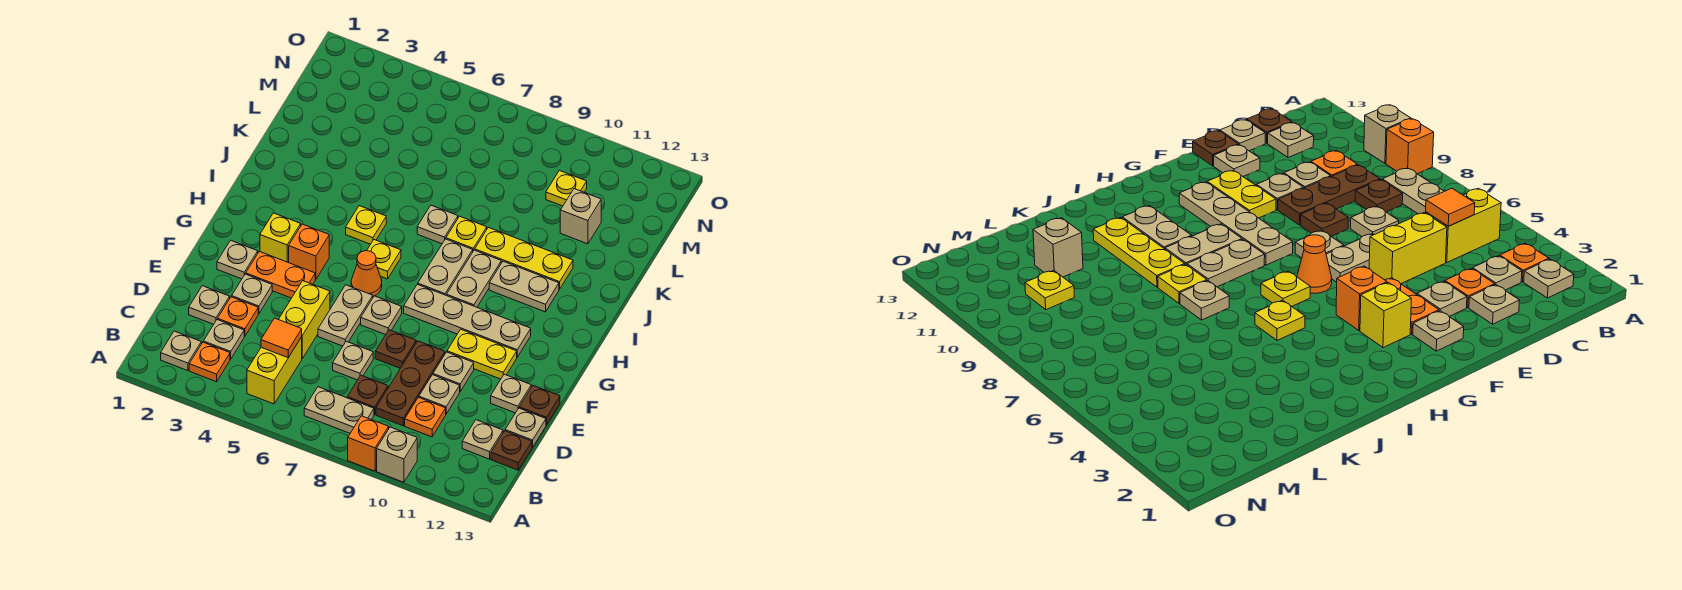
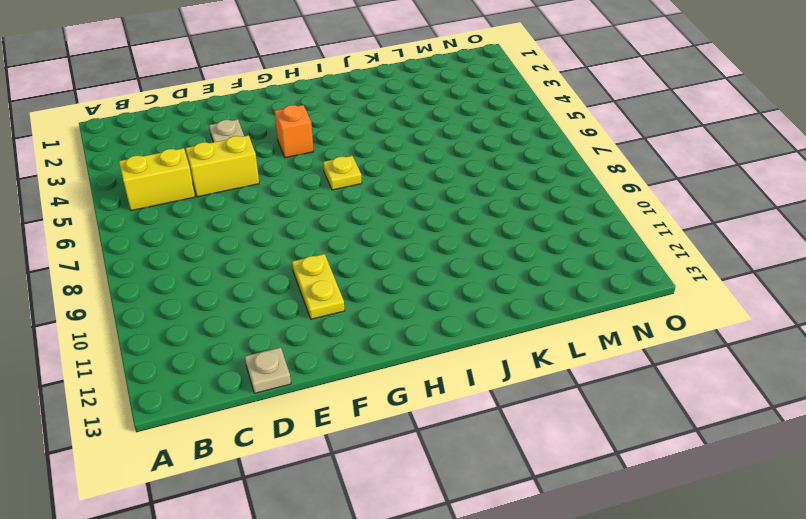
none -> orange 1x1 brick [348,416,389,471]
none -> tan 1x1 brick [377,427,417,482]
none -> tan 1x1 plate [161,331,201,371]
none -> orange 1x1 plate [189,342,230,382]

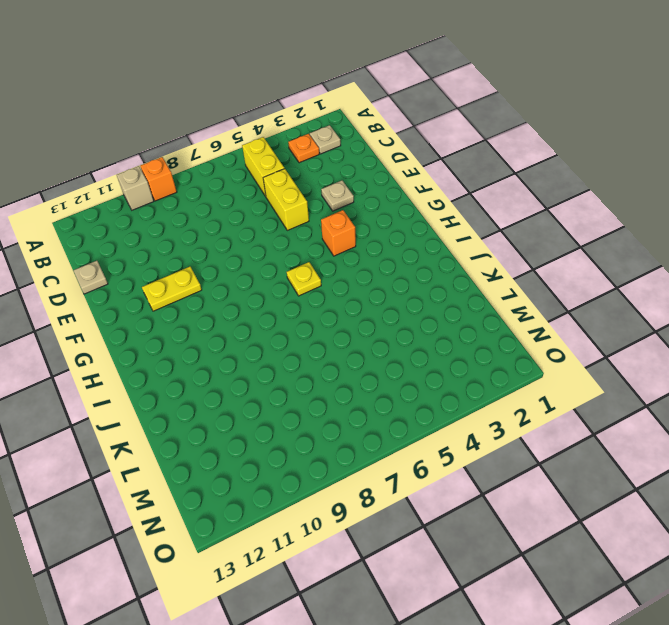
none -> tan 1x2 plate [304,387,374,433]
none -> tan 1x1 plate [203,320,244,359]
none -> brown 1x1 plate [347,375,388,415]
none -> brown 1x3 plate [376,341,445,426]

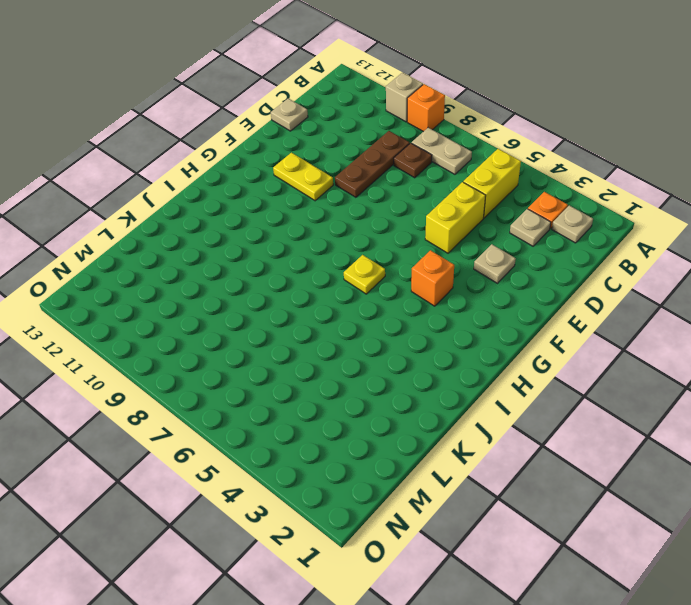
none -> orange 1x1 plate [405,397,446,437]
none -> tan 1x1 plate [462,420,503,459]
none -> brown 1x1 plate [491,431,532,470]
none -> tan 1x1 plate [189,286,230,324]

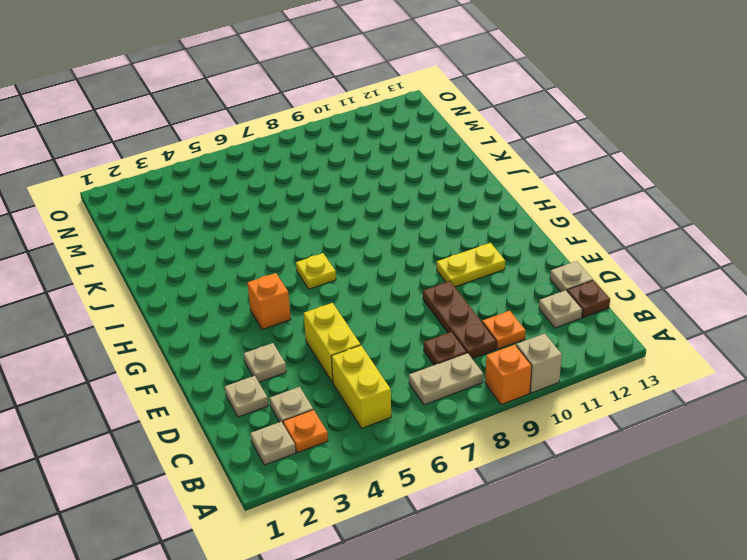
none -> orange 1x1 plate [218,297,258,336]
none -> tan 1x1 plate [333,341,373,380]
none -> tan 1x1 plate [419,375,460,414]
none -> tan 1x2 plate [318,285,373,346]

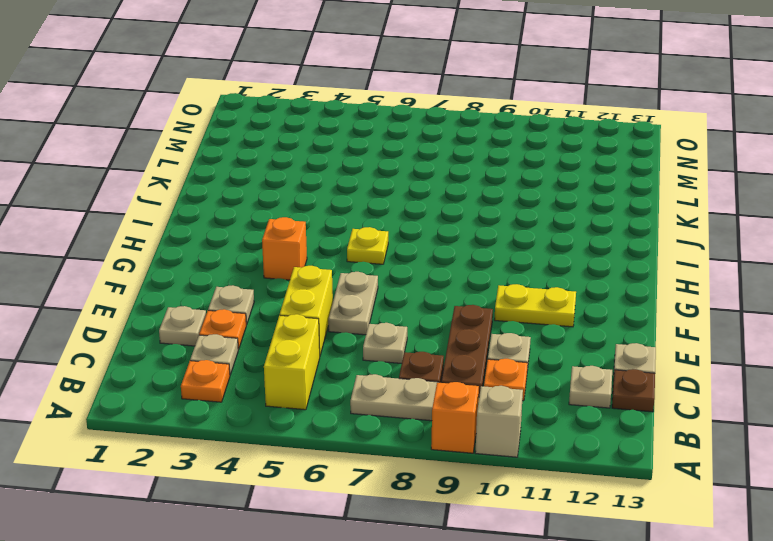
none -> tan 1x1 plate [161,331,201,371]
none -> brown 1x1 plate [375,330,416,368]
none -> tan 1x1 plate [433,352,474,391]
none -> tan 1x1 plate [491,374,531,413]

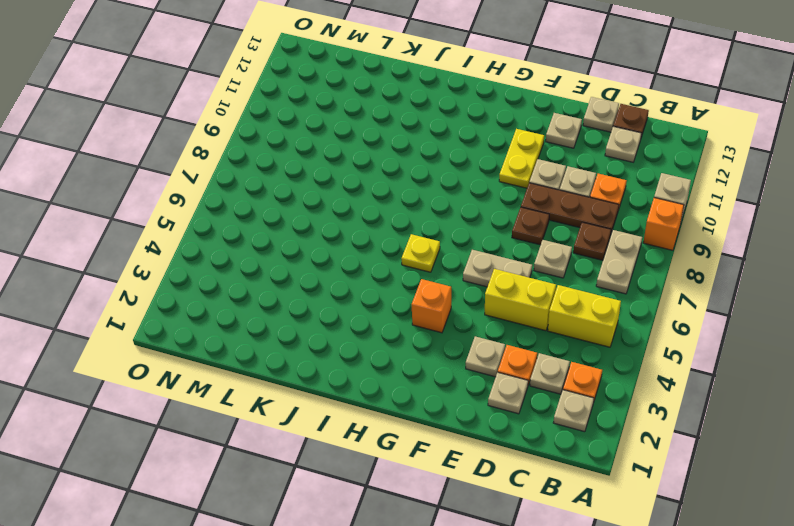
none -> brown 1x1 plate [519,386,560,425]
none -> tan 1x1 plate [217,240,258,279]
none -> orange 1x2 plate [246,251,315,298]
none -> tan 1x1 plate [361,296,402,335]

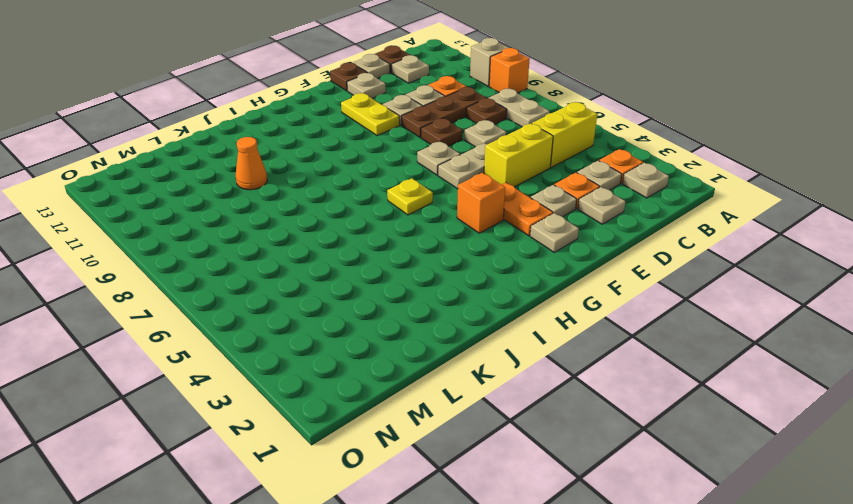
orange 1x1 cone [236,137,267,190] -> orange 1x1 cone moved to [351,251,382,297]
none -> yellow 1x1 brick [260,213,301,263]
none -> tan 1x4 plate [404,284,531,357]
none -> tan 1x2 plate [418,239,473,295]
none -> tan 1x2 plate [447,250,501,307]

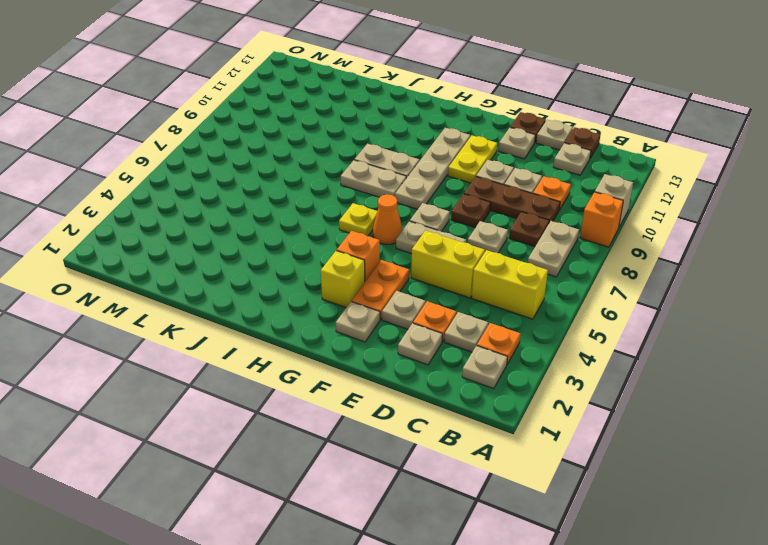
none -> yellow 1x1 plate [346,206,386,244]
none -> tan 1x2 plate [489,261,559,312]
none -> tan 1x1 plate [417,205,458,244]
none -> yellow 1x1 plate [446,216,487,251]

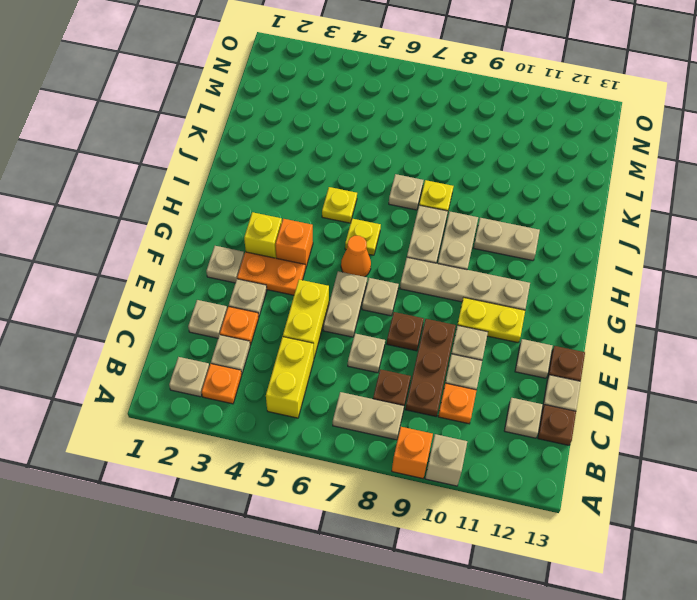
none -> yellow 1x3 plate [475,227,573,289]
none -> tan 1x1 brick [560,189,601,244]
none -> yellow 1x1 plate [546,171,587,206]
none -> orange 1x1 tile [261,318,302,358]

